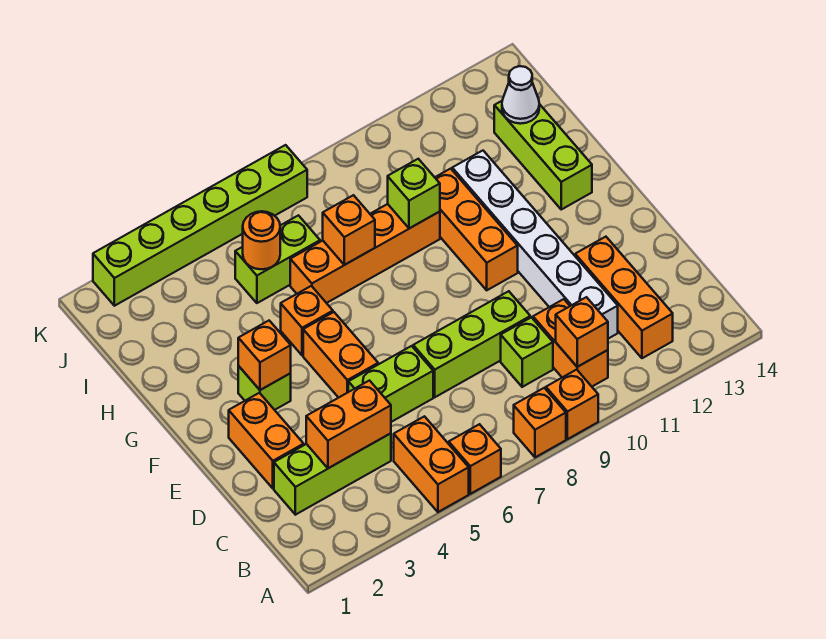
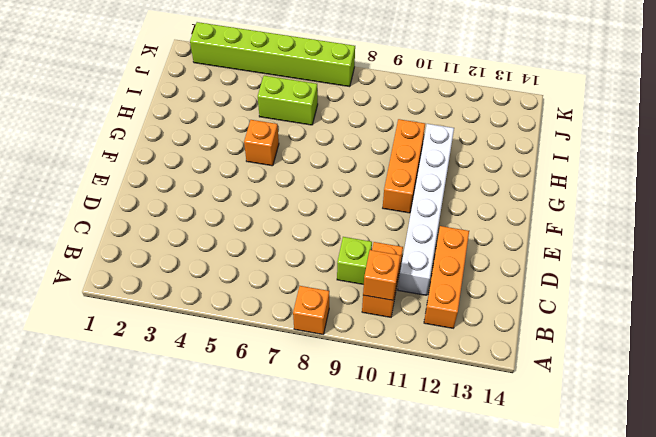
none -> orange 1x2 brick [394,416,469,512]
none -> orange 1x1 brick [449,424,501,494]
none -> orange 1x1 brick [546,370,598,439]

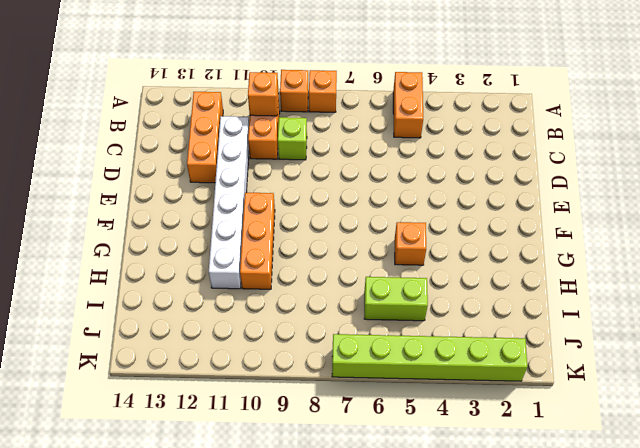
none -> orange 1x1 brick [449,424,501,494]
none -> lime 1x3 brick [274,433,391,515]
none -> orange 1x2 brick [229,393,304,488]

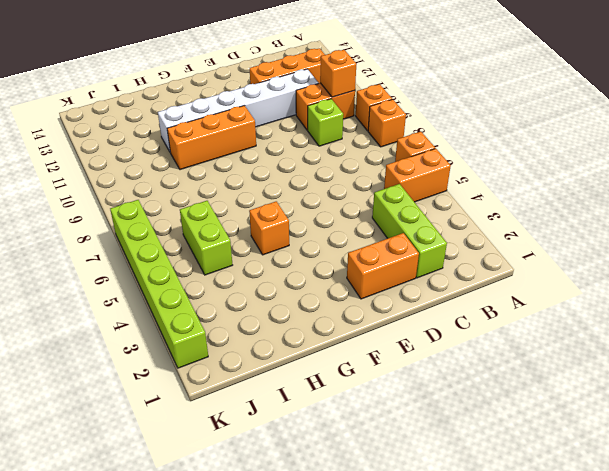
none -> lime 1x2 brick [348,346,433,422]
none -> lime 1x3 brick [413,291,530,397]
none -> orange 1x2 brick [303,312,378,398]

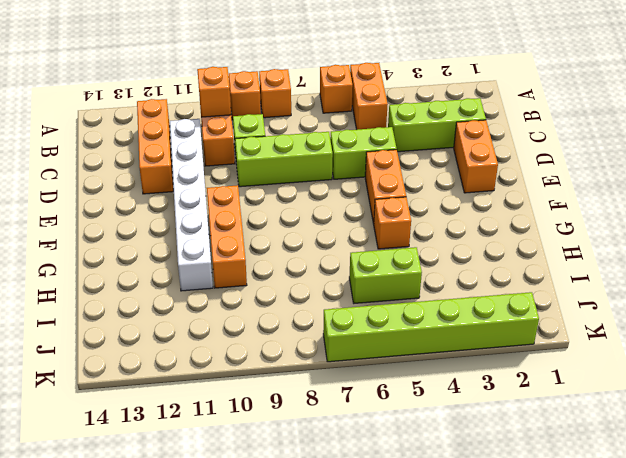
none -> lime 1x1 brick [238,366,291,410]
none -> lime 1x3 brick [494,101,592,209]
none -> orange 1x4 brick [290,204,440,303]

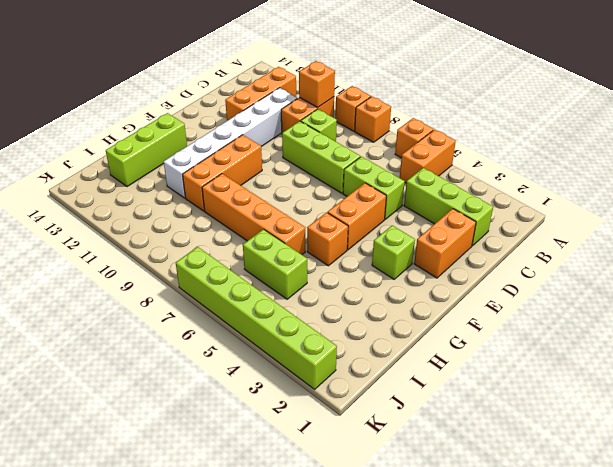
none -> orange 1x2 brick [306,381,391,468]
none -> orange 1x1 brick [238,321,291,390]
none -> orange 1x1 brick [323,195,375,265]

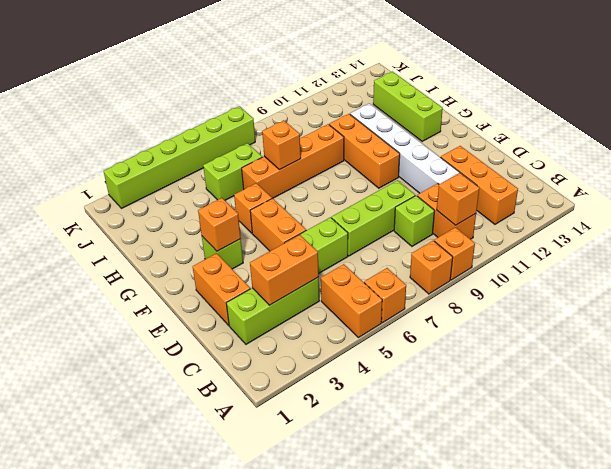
none -> lime 1x1 brick [388,159,440,228]
none -> orange 1x1 round brick [243,211,280,269]
none -> white 1x1 cone [502,66,539,124]

